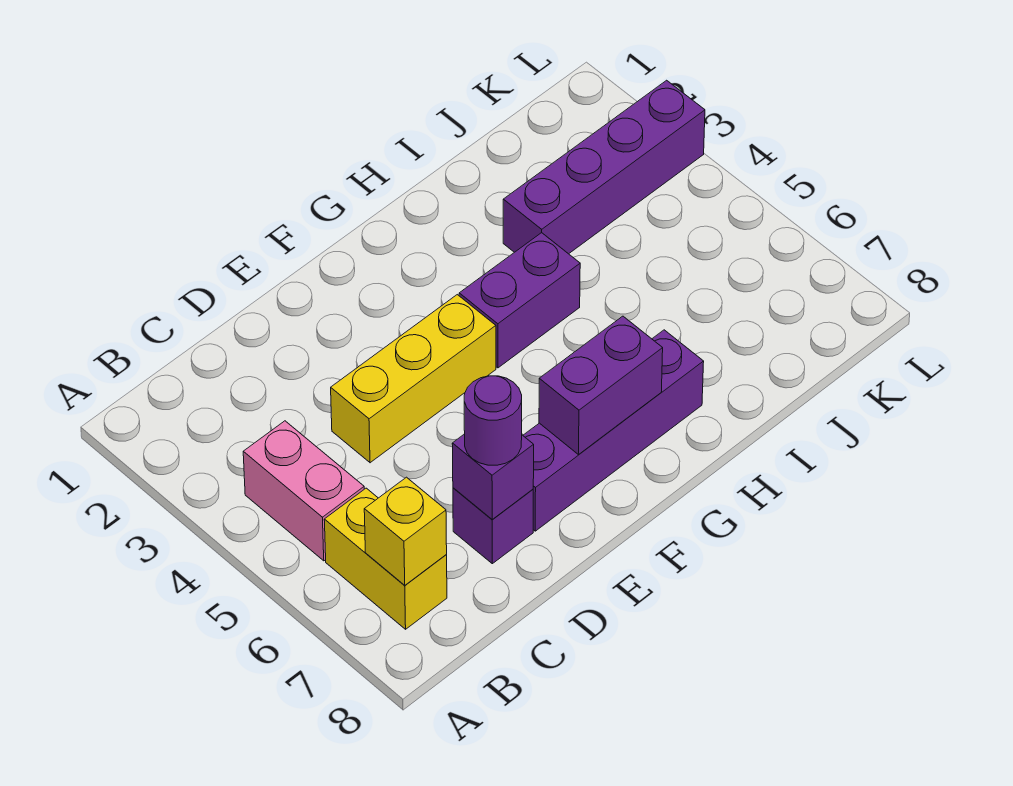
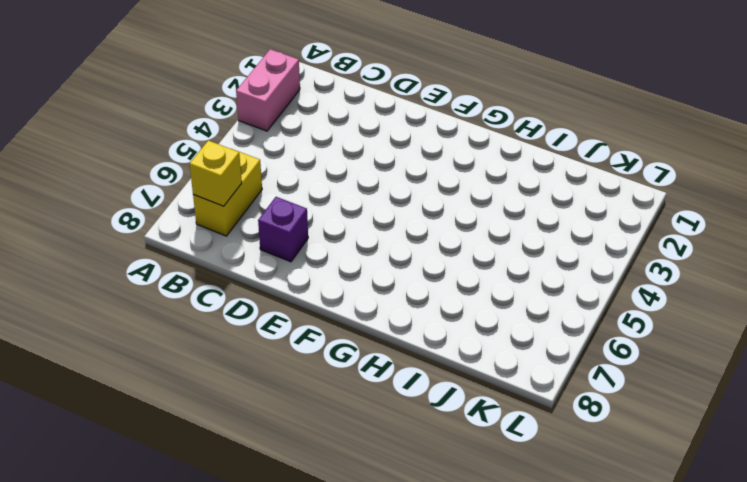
pink 1x2 brick [236,49,300,131] -> pink 1x2 brick moved to [243,421,364,561]
none -> yellow 1x3 brick [331,295,496,463]
none -> purple 1x4 brick [523,330,704,531]

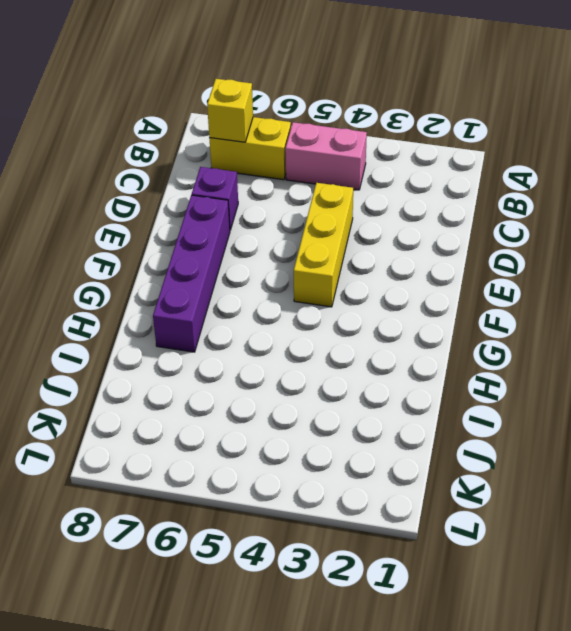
none -> purple 1x2 brick [459,233,580,368]
none -> purple 1x4 brick [503,80,705,254]

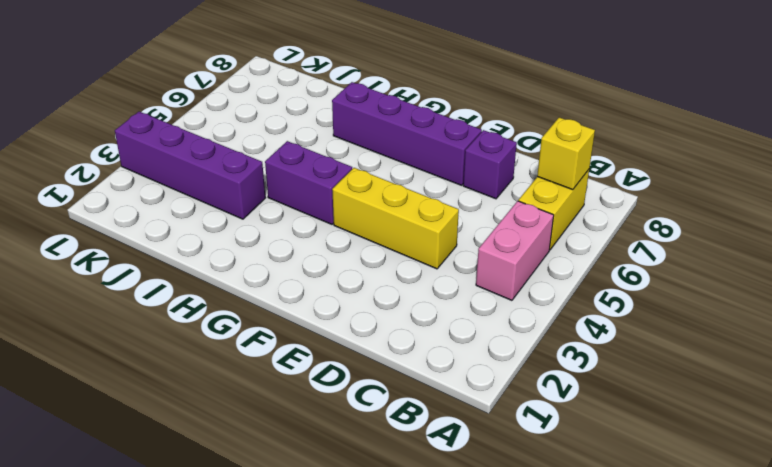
none -> purple 1x1 brick [452,434,534,520]
none -> purple 1x2 brick [539,316,663,455]

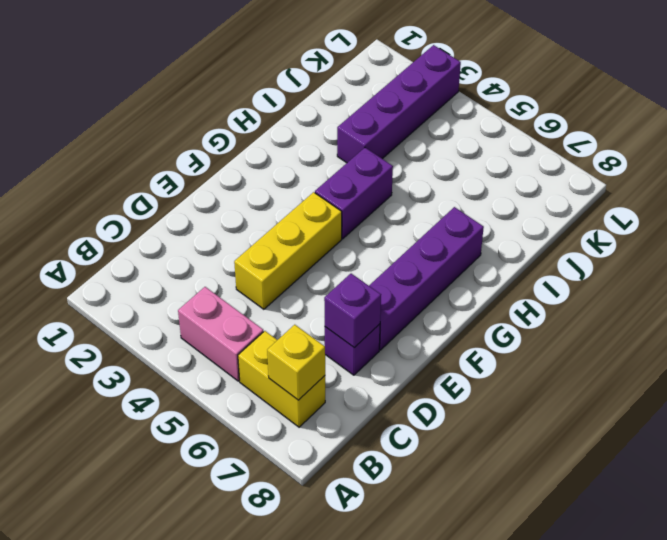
none -> purple 1x2 brick [539,316,663,455]
none -> purple 1x1 round brick [464,376,522,465]

